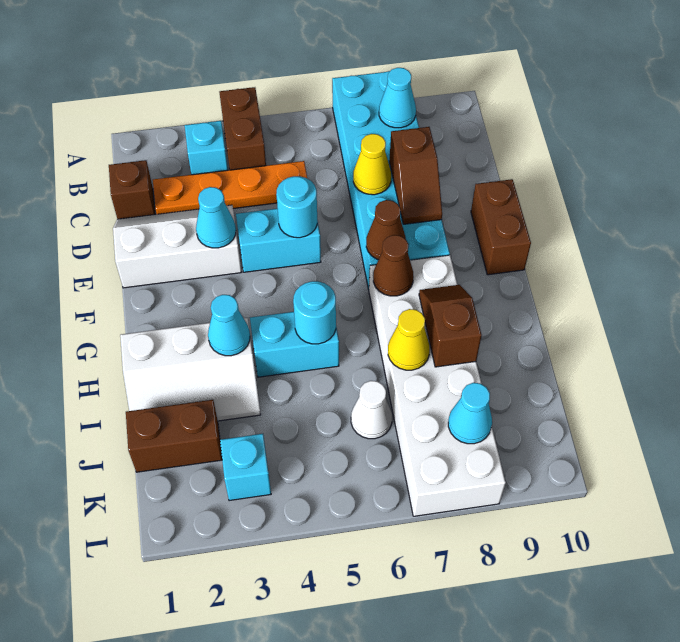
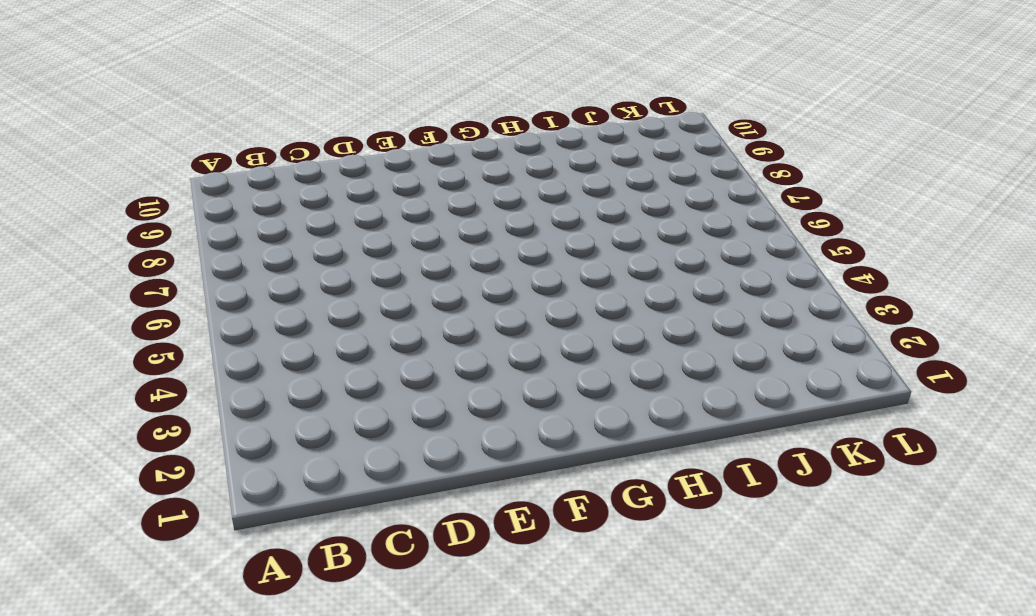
none -> brown 1x2 brick [219,87,266,170]
none -> cyan 2x6 brick [332,71,450,289]
none -> cyan 1x1 brick [185,121,228,175]

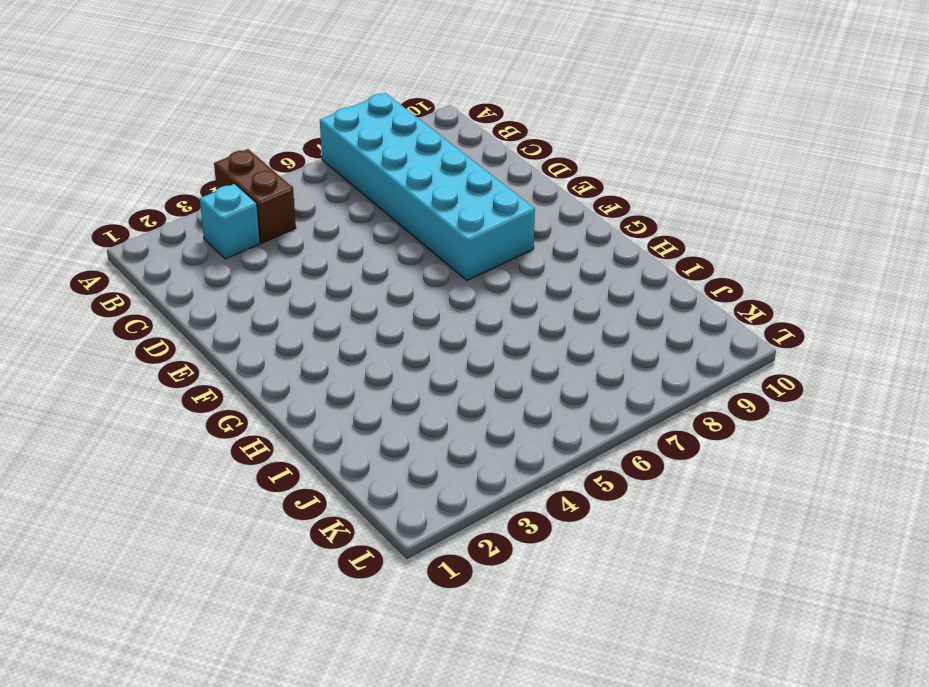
none -> brown 1x1 brick [109,160,155,219]
none -> orange 1x4 plate [153,161,307,214]
none -> white 2x3 slope [113,205,241,288]

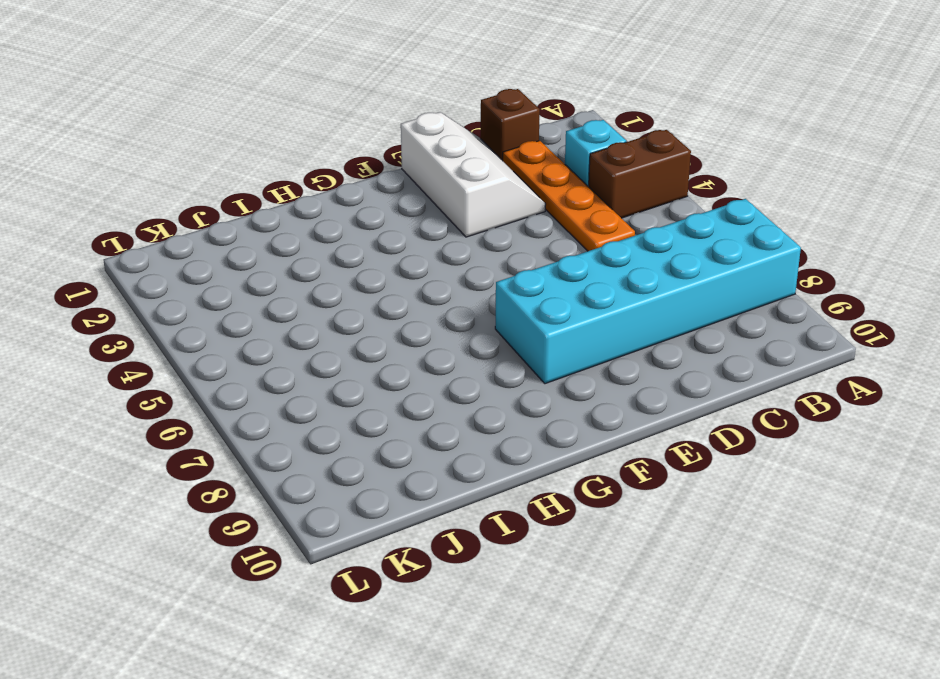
none -> cyan 1x2 brick [236,209,321,272]
none -> brown 1x2 brick [471,179,531,275]
none -> white 2x6 brick [369,255,506,516]

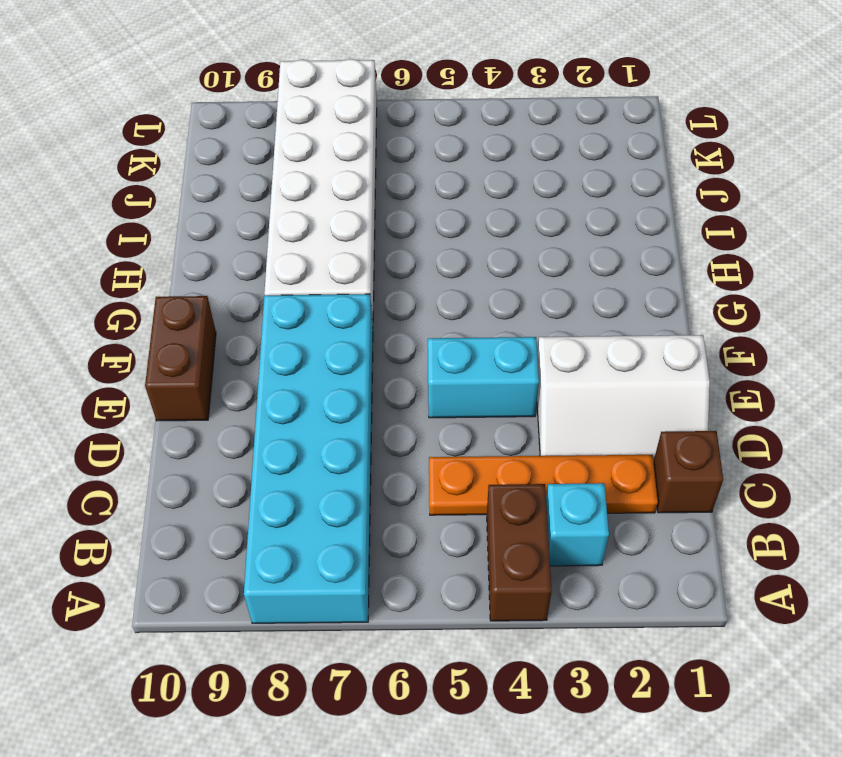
none -> white 2x3 slope [120,318,261,421]
none -> cyan 1x2 brick [250,312,339,377]
none -> brown 1x2 brick [126,400,222,472]

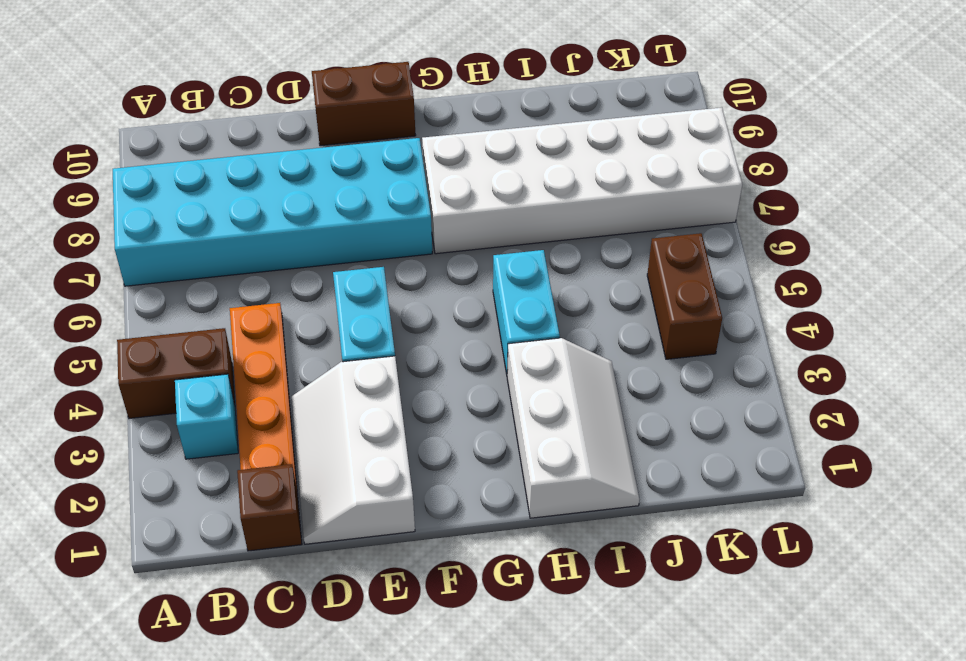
brown 1x2 brick [647,233,722,359] -> brown 1x2 brick moved to [126,400,222,472]
none -> white 1x1 cone [351,381,392,439]
none -> cyan 1x1 brick [220,434,271,501]
none -> cyan 1x1 cone [379,68,416,128]

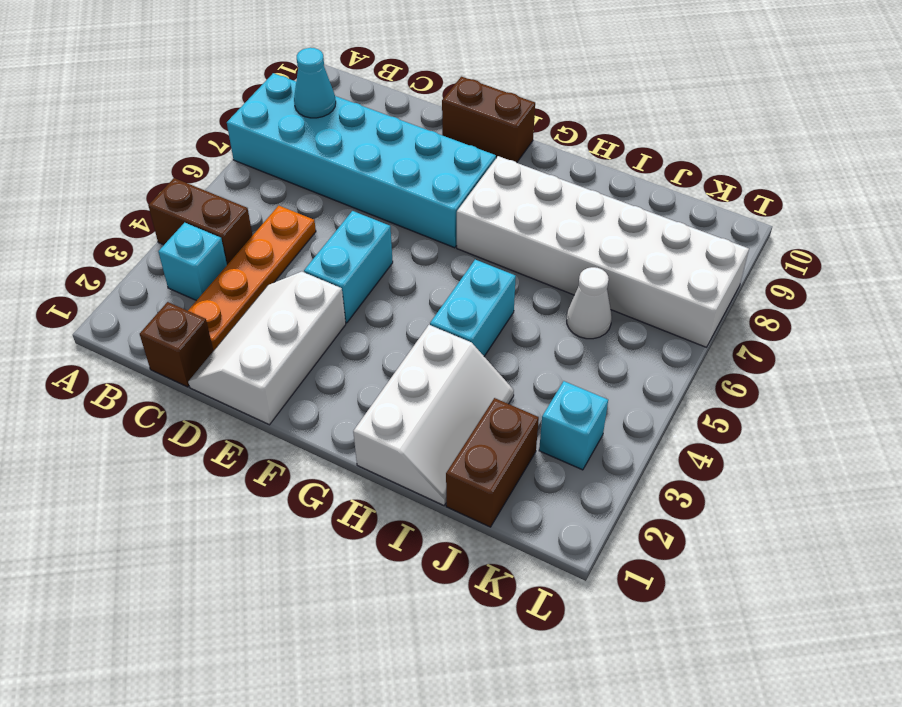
none -> yellow 1x1 cone [353,134,391,195]
none -> brown 1x2 slope [389,127,442,224]
none -> cyan 1x1 cone [196,187,236,248]

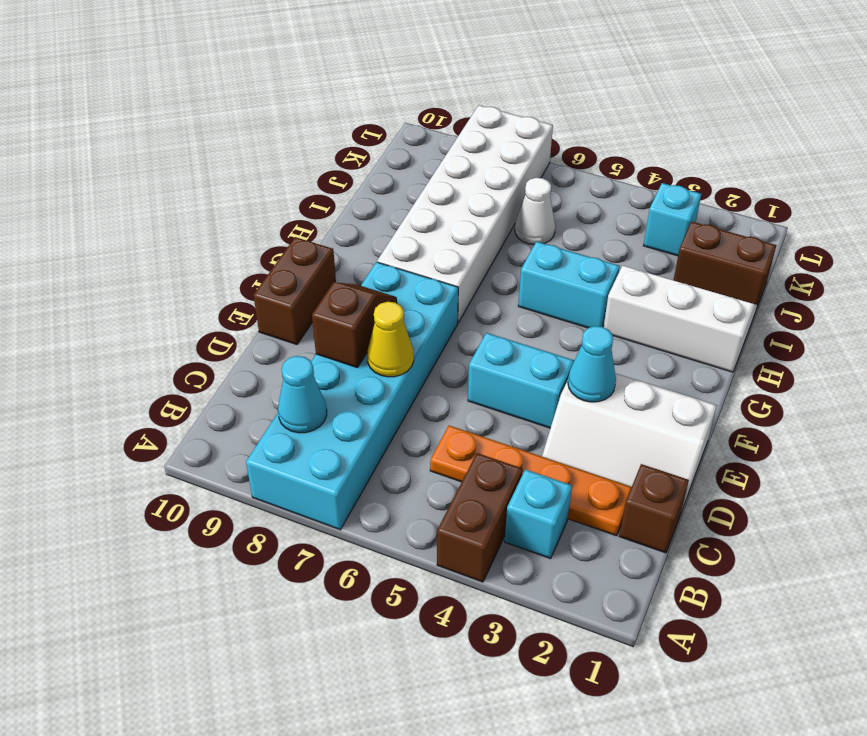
none -> cyan 1x1 round brick [276,176,317,238]
none -> brown 1x1 cone [366,200,406,260]
none -> brown 1x1 cone [373,235,414,296]

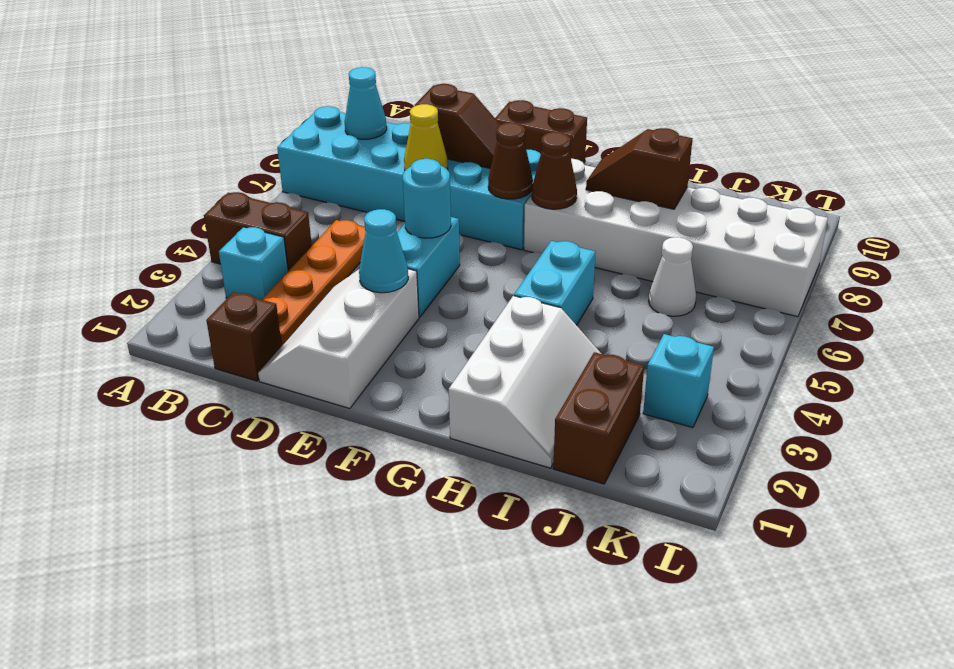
none -> cyan 1x1 cone [208,295,250,356]
none -> cyan 1x1 round brick [293,281,336,344]
none -> yellow 1x1 cone [388,309,430,370]

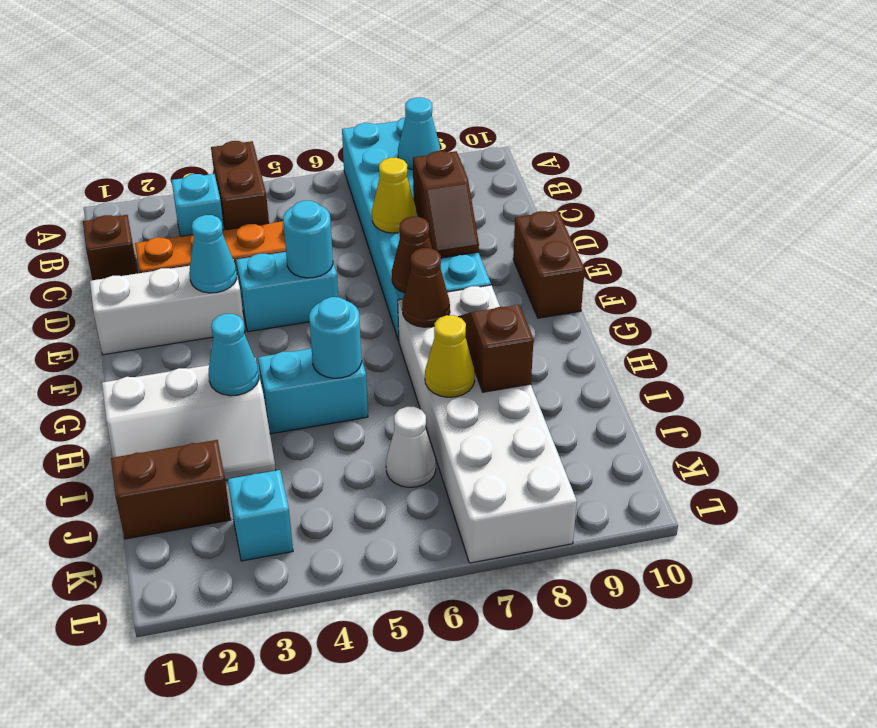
none -> cyan 1x1 cone [448,383,492,444]

